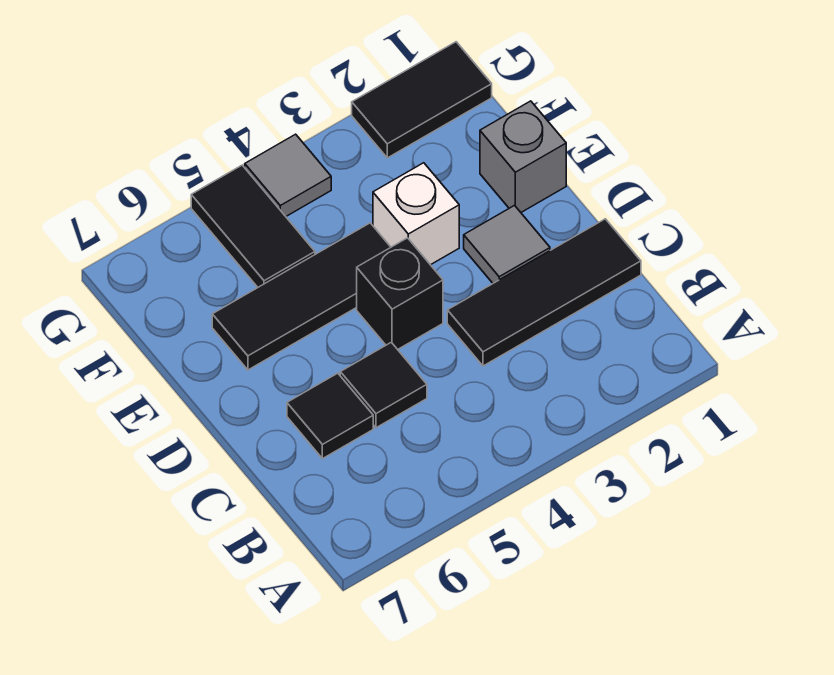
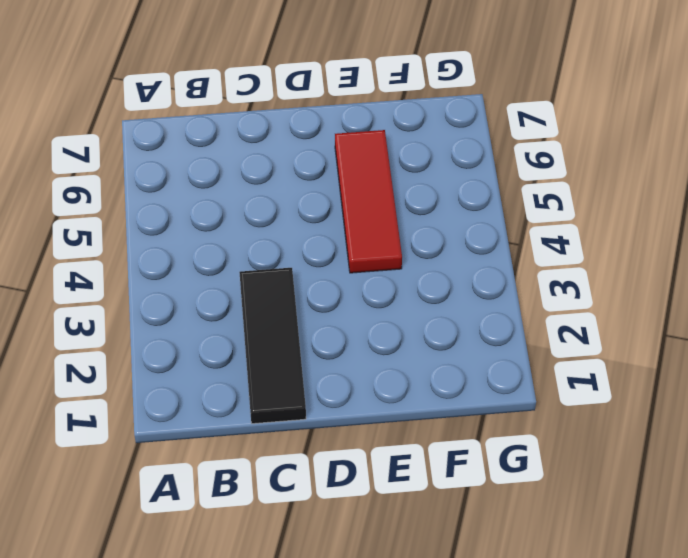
red 1x3 tile [335,130,402,273] -> black 1x3 tile [212,223,391,370]
none -> black 1x1 tile [340,342,427,428]
none -> black 1x1 tile [287,373,373,459]

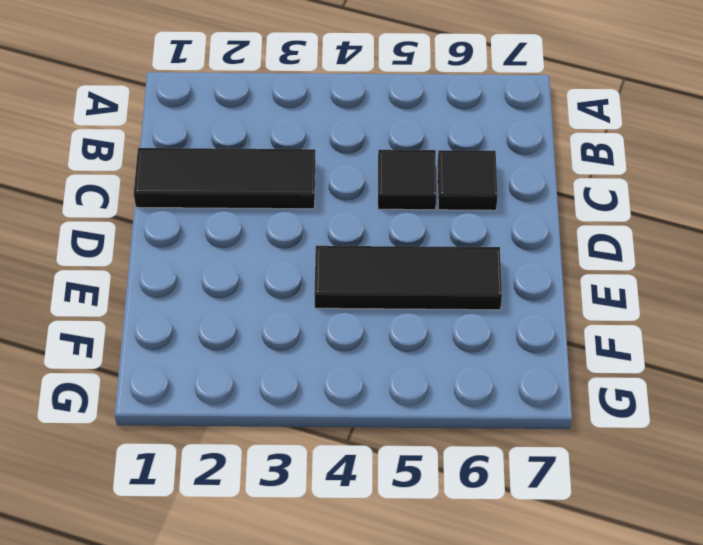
none -> grey 1x1 tile [464,206,550,283]
none -> black 1x1 brick [357,238,443,349]

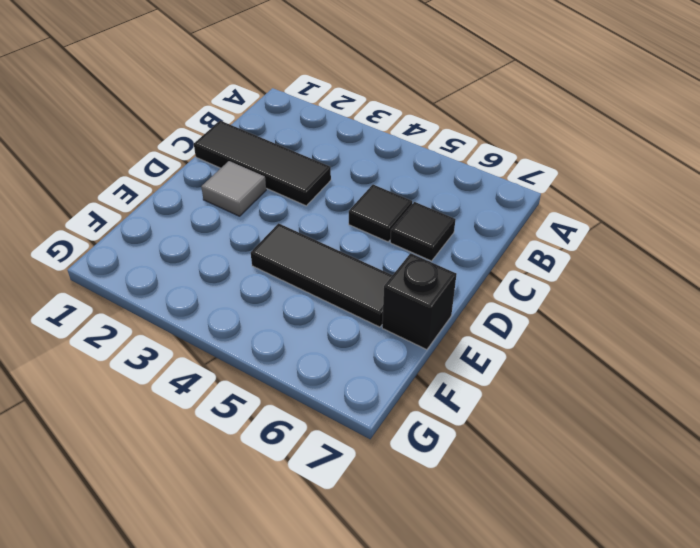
black 1x1 brick [382,253,457,350] -> black 1x1 brick moved to [357,238,443,349]
none -> grey 1x1 brick [480,101,566,212]
none -> white 1x1 brick [373,163,459,265]

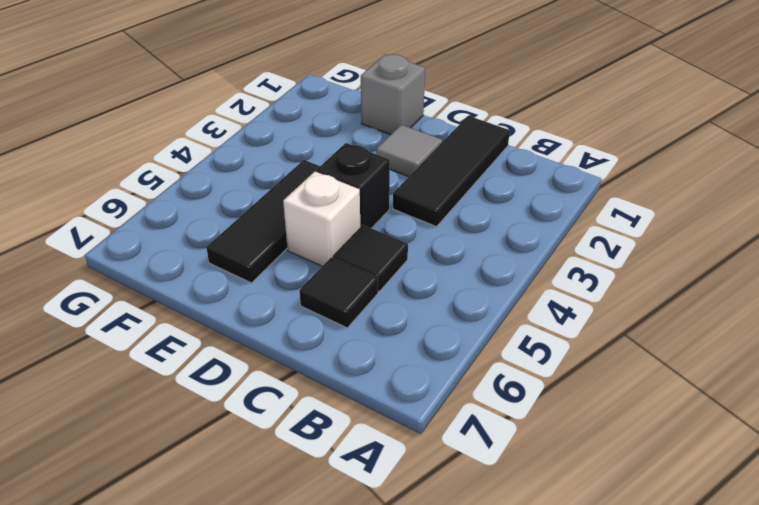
white 1x1 brick [283,172,360,266] -> white 1x1 brick moved to [373,163,459,265]
none -> black 1x2 tile [191,165,315,287]
none -> black 1x2 tile [352,42,492,158]

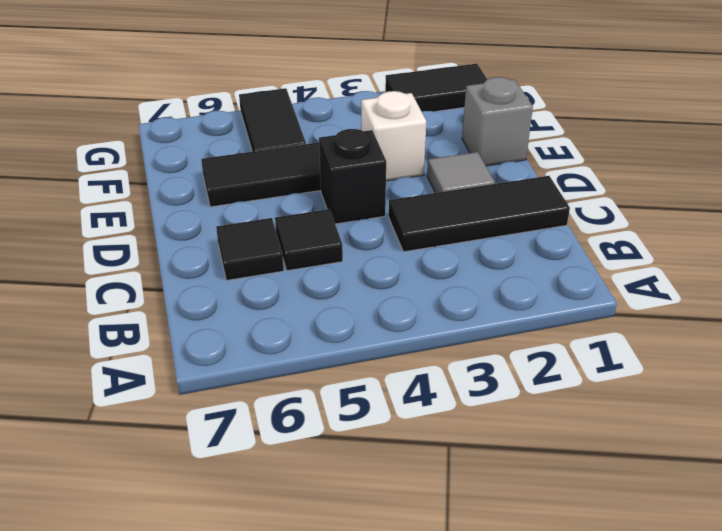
none -> grey 1x1 tile [245,134,331,216]

